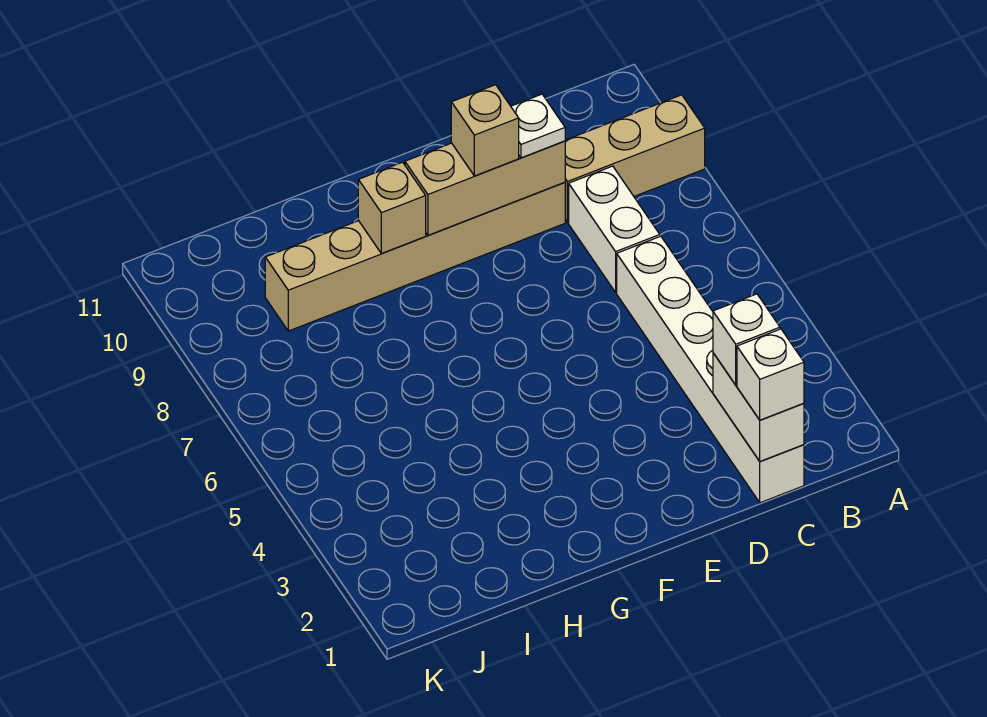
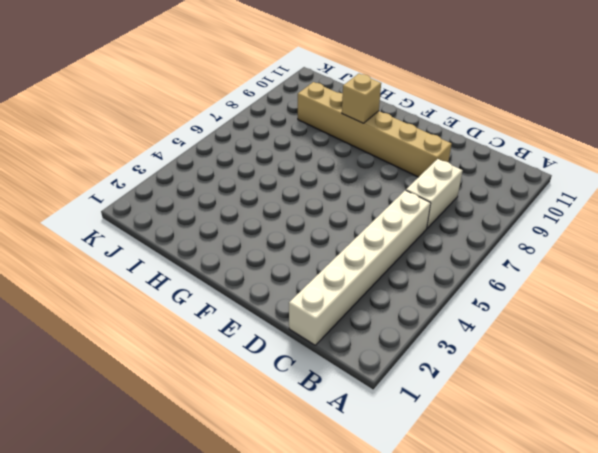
none -> tan 1x3 brick [565,95,705,222]
none -> white 1x2 brick [713,353,804,462]

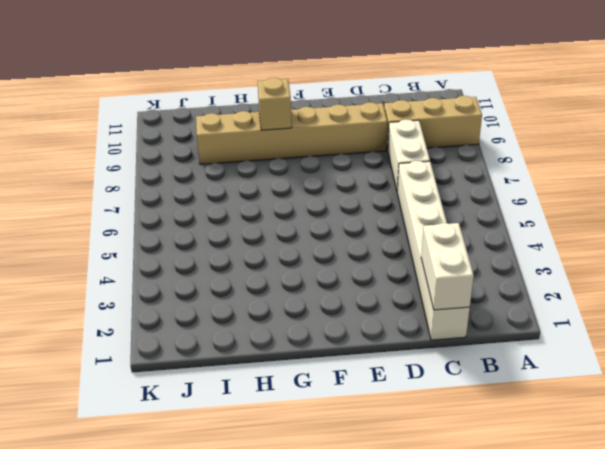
none -> tan 1x3 brick [405,141,565,235]
none -> white 1x1 brick [737,329,804,420]

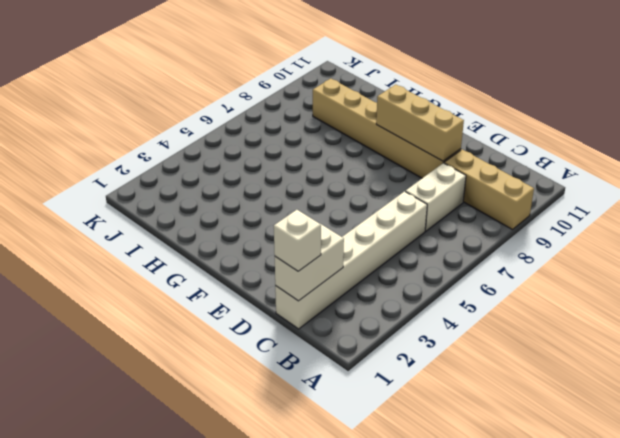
none -> tan 1x1 brick [358,162,426,253]
none -> white 1x1 brick [713,294,780,385]

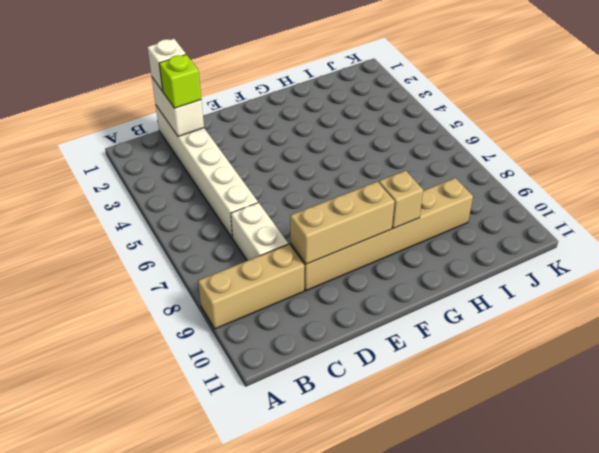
lime 1x1 brick [159,54,201,108] -> white 1x1 brick [713,294,780,385]
none -> white 1x1 plate [511,94,565,158]
none -> tan 1x1 brick [451,85,519,176]

